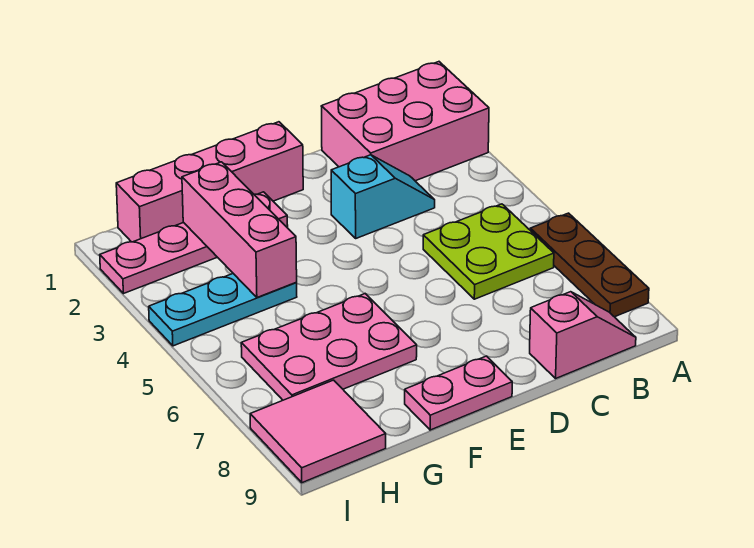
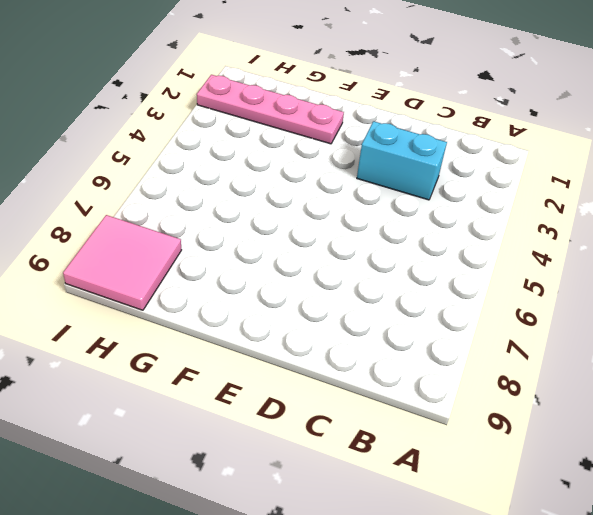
cyan 1x2 brick [357,121,447,200] -> cyan 1x2 slope [331,155,435,238]
none -> pink 2x3 brick [321,62,489,181]
none -> brown 1x3 plate [530,213,649,317]
none -> lime 2x2 plate [423,204,554,299]

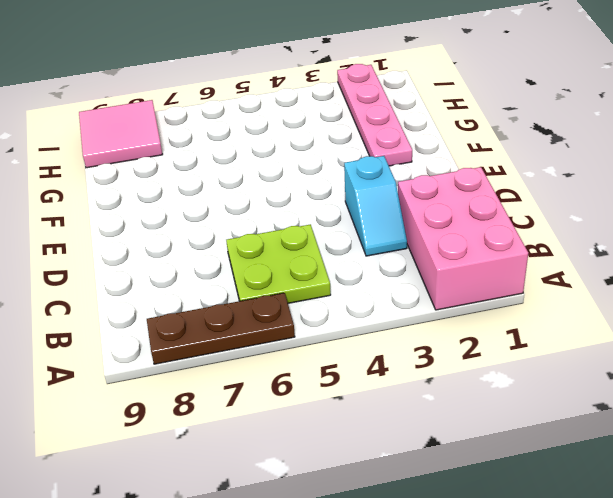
none -> pink 1x2 slope [530,292,636,378]
none -> pink 1x4 brick [116,122,303,242]
none -> pink 1x2 plate [405,356,512,430]

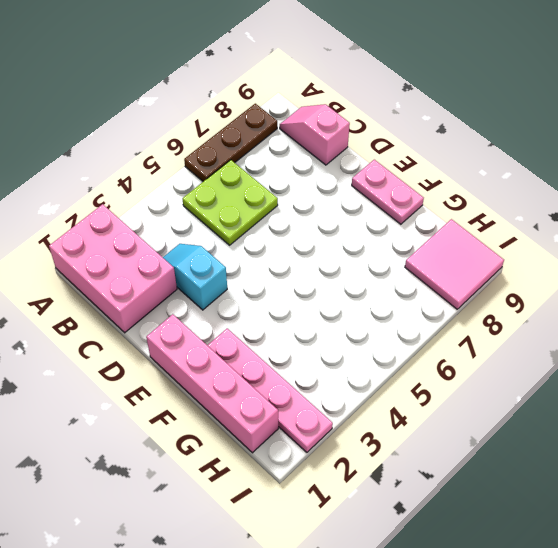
none -> pink 2x3 plate [241,294,417,400]
none -> cyan 1x3 plate [149,274,297,346]
none -> pink 1x3 brick [182,162,297,297]

